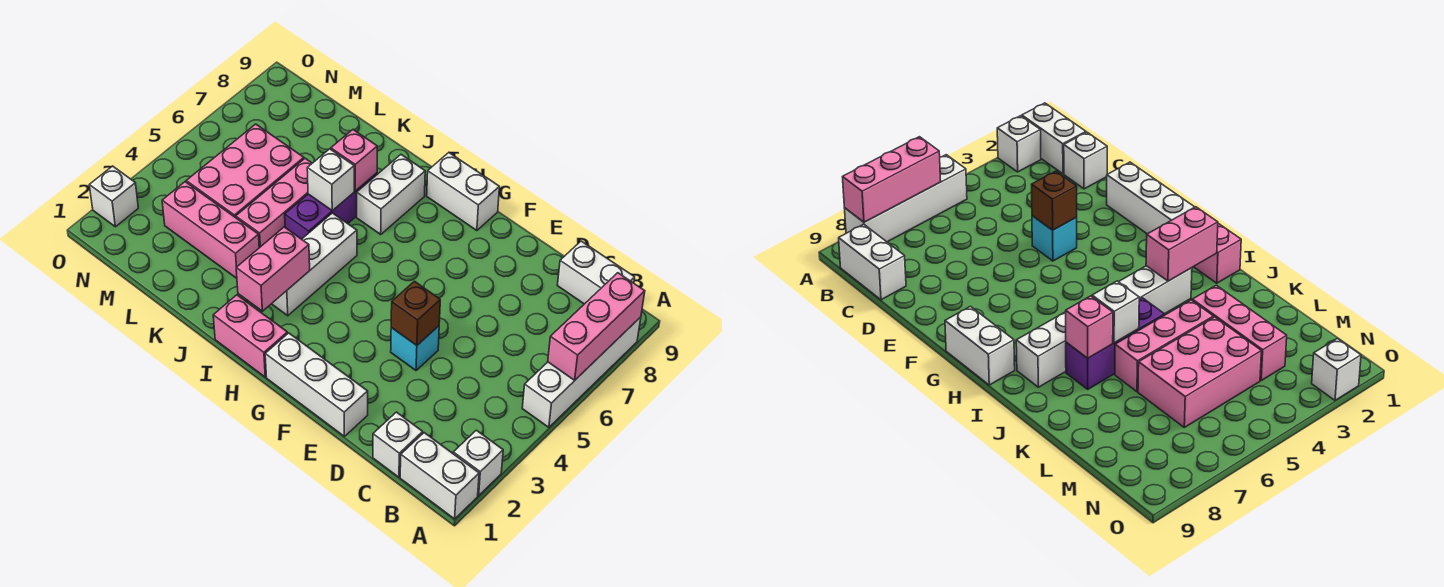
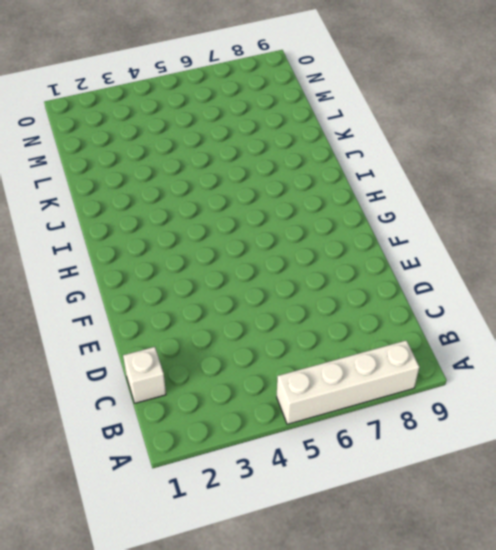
none -> white 1x2 brick [400,433,479,519]
none -> white 1x1 brick [453,430,503,495]
none -> white 1x2 brick [557,241,635,304]

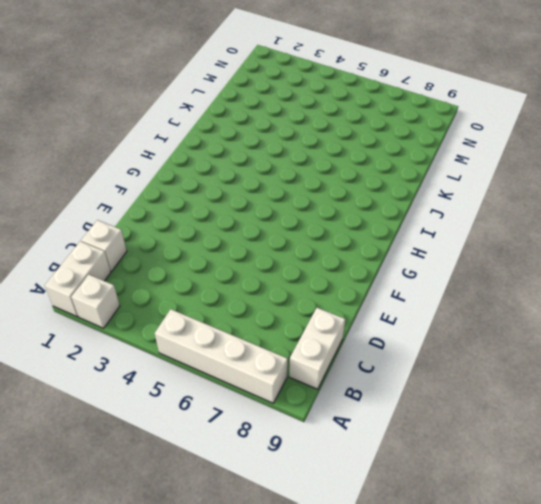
none -> white 1x3 brick [265,333,368,436]
none -> cyan 1x1 brick [391,326,439,370]
none -> white 1x2 brick [427,153,499,231]

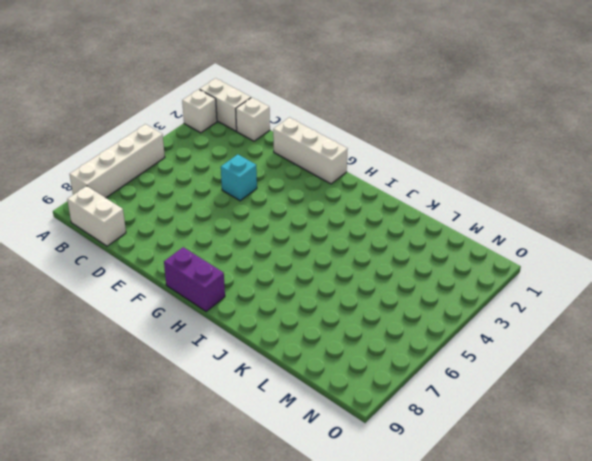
purple 1x2 brick [164,247,225,311] -> white 1x2 brick [427,153,499,231]
none -> pink 1x2 brick [213,295,288,377]
none -> white 1x3 brick [272,213,357,316]
none -> white 1x2 brick [357,155,425,234]

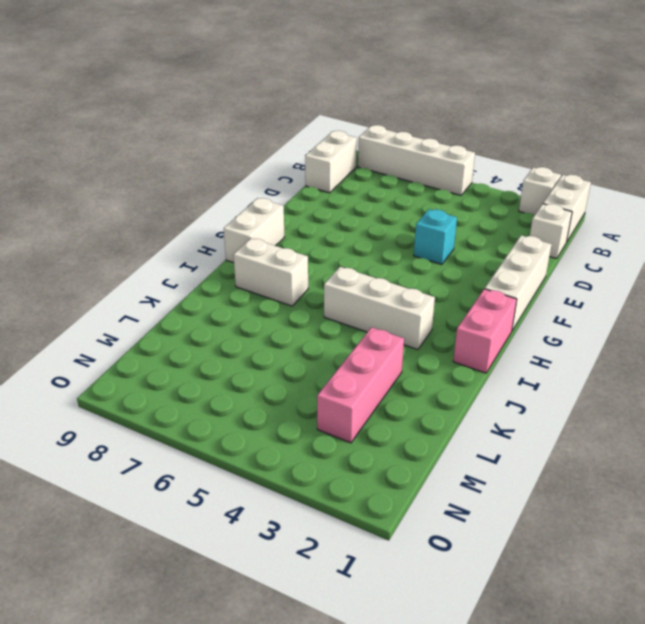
none -> purple 1x3 brick [285,173,377,239]
none -> pink 1x3 brick [236,158,312,248]
none -> pink 2x3 brick [186,124,304,218]

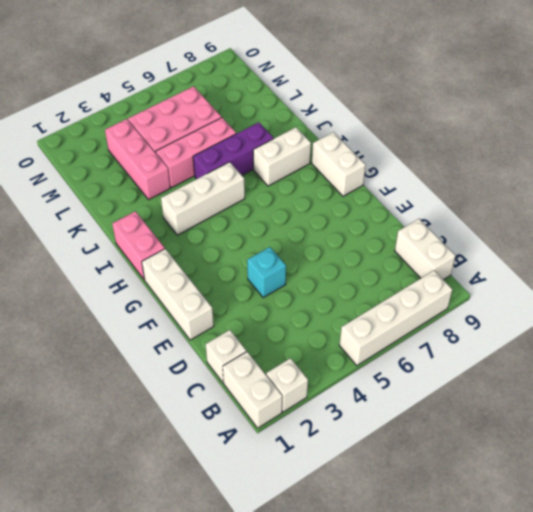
none -> white 1x1 brick [89,166,138,227]
none -> pink 1x3 brick [548,273,645,380]
none -> brown 1x1 brick [391,281,440,345]

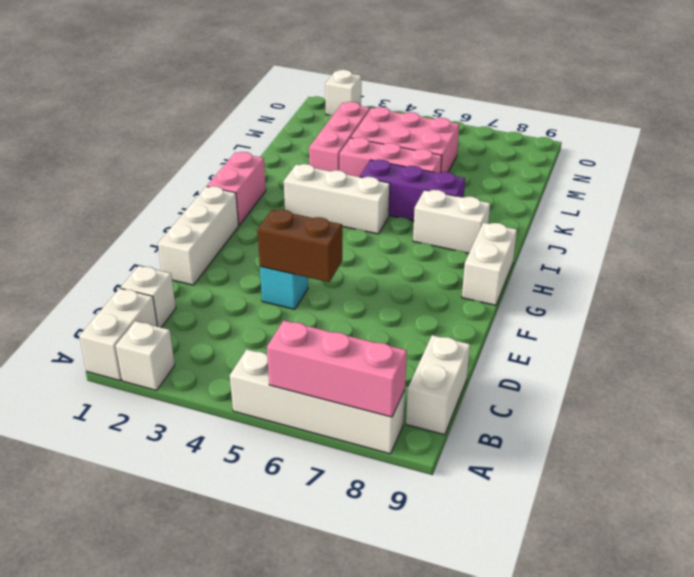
brown 1x2 brick [257,210,342,282] -> brown 1x1 brick [391,281,440,345]
none -> pink 1x2 brick [236,227,310,311]
none -> white 1x1 brick [307,149,354,211]
none -> pink 1x1 brick [331,130,377,191]

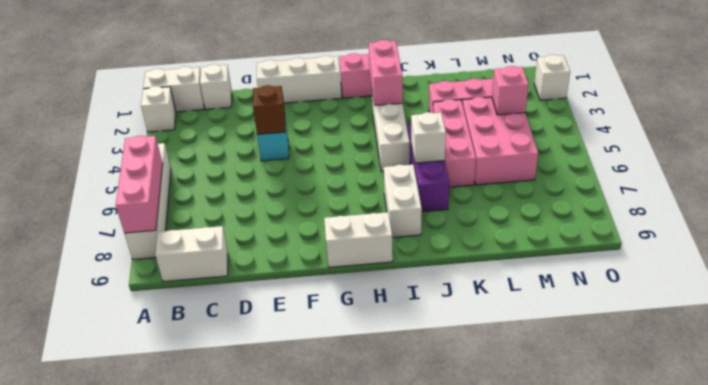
pink 1x1 brick [492,66,529,115] -> pink 1x1 brick moved to [331,130,377,191]

